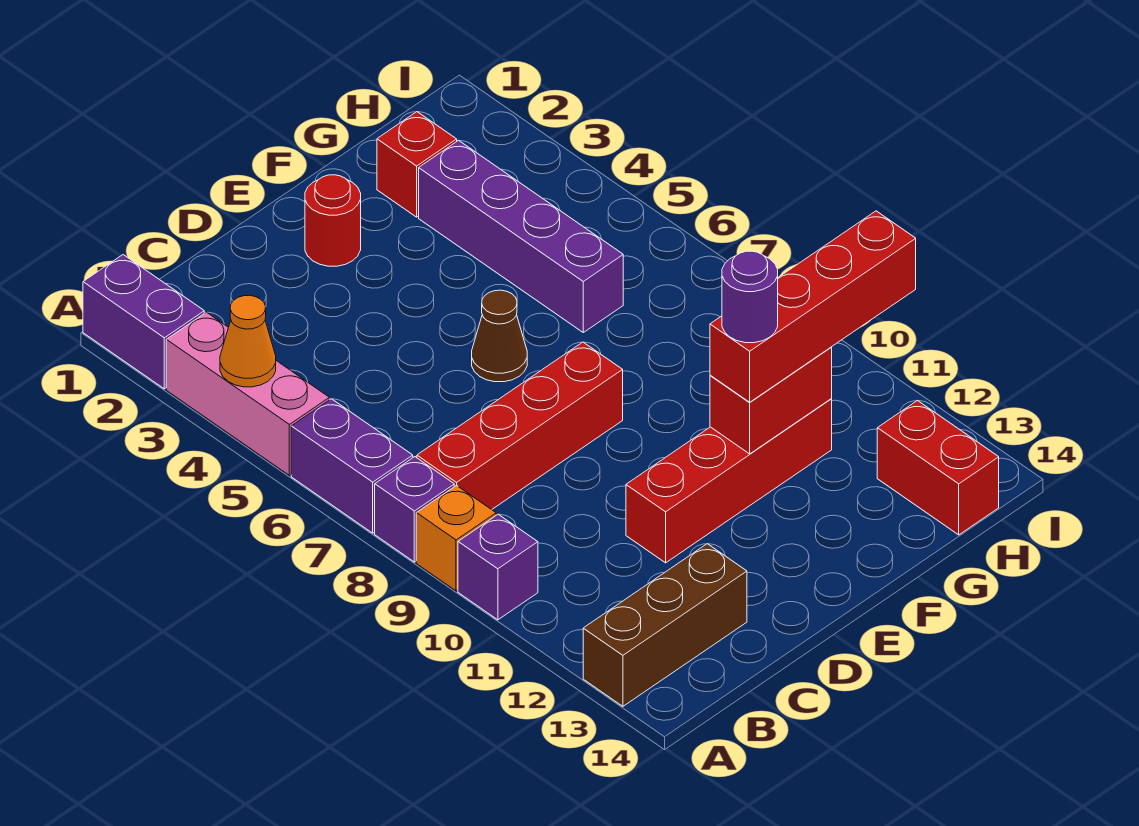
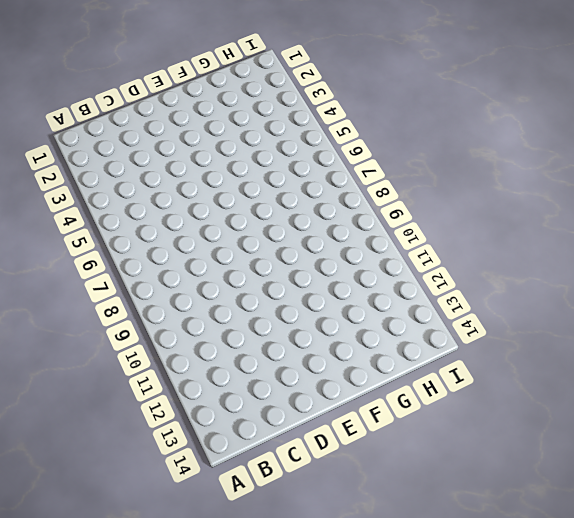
none -> purple 1x2 brick [83,255,204,389]
none -> pink 1x3 brick [166,312,329,475]
none -> purple 1x2 brick [291,399,413,533]

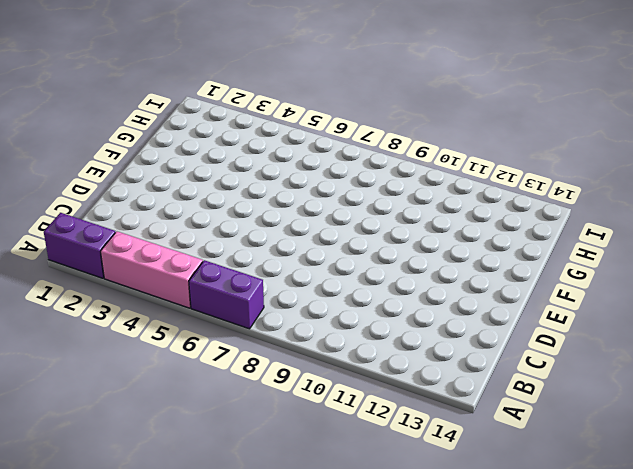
none -> purple 1x1 brick [375,457,454,562]
none -> orange 1x1 brick [416,485,496,591]
none -> purple 1x1 brick [458,514,538,620]

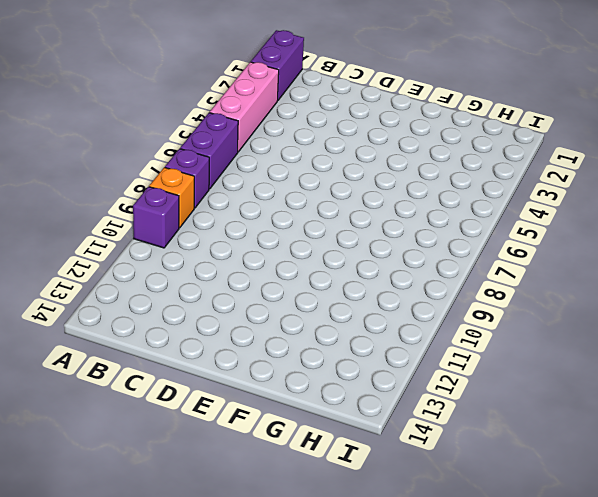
none -> brown 1x3 brick [583,544,747,706]
none -> red 1x4 brick [417,342,623,510]
none -> red 1x4 brick [626,399,832,563]

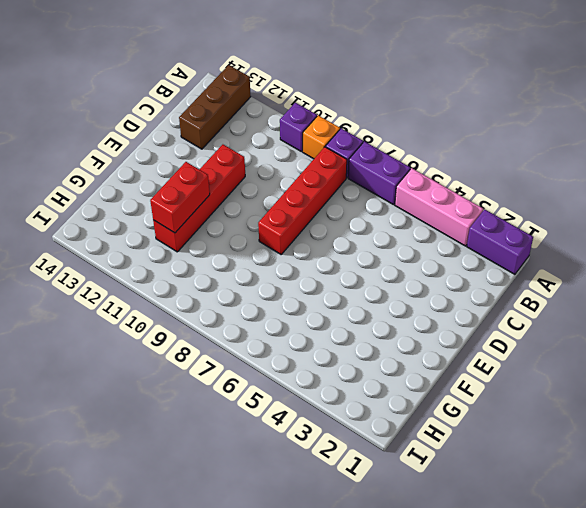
none -> red 1x1 round brick [305,175,361,266]
none -> brown 1x1 cone [472,290,527,382]
none -> red 1x1 brick [377,112,457,217]

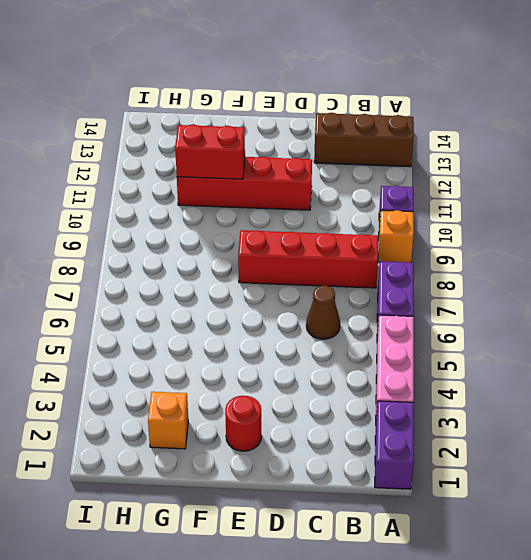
brown 1x1 cone [306,285,340,339] -> brown 1x1 cone moved to [472,290,527,382]
orange 1x1 brick [148,392,188,449] -> red 1x1 brick [377,112,457,217]
none -> purple 1x1 brick [375,457,454,562]
none -> purple 1x4 brick [419,140,623,332]
none -> red 1x2 brick [877,401,999,535]

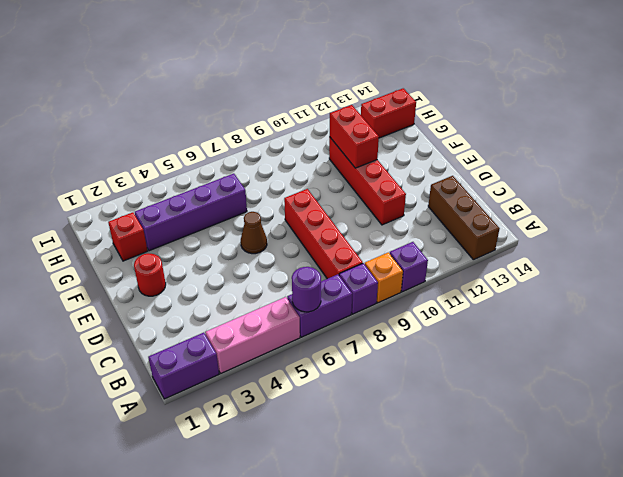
purple 1x1 round brick [292,267,321,312] -> purple 1x1 round brick moved to [722,251,778,343]
none -> orange 1x1 cone [220,295,276,387]
none -> red 1x4 brick [710,211,916,402]

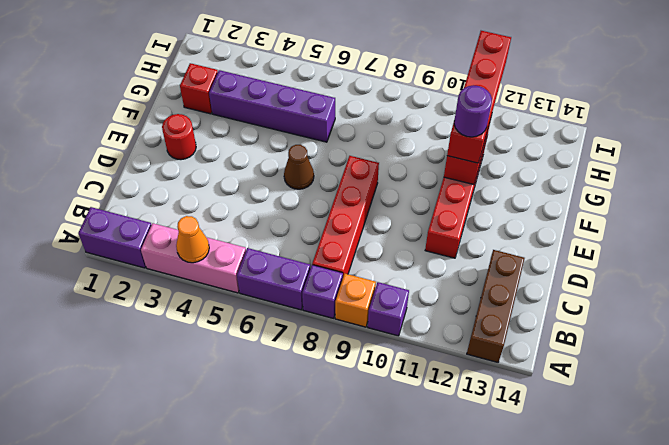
none -> red 1x2 brick [877,401,999,535]

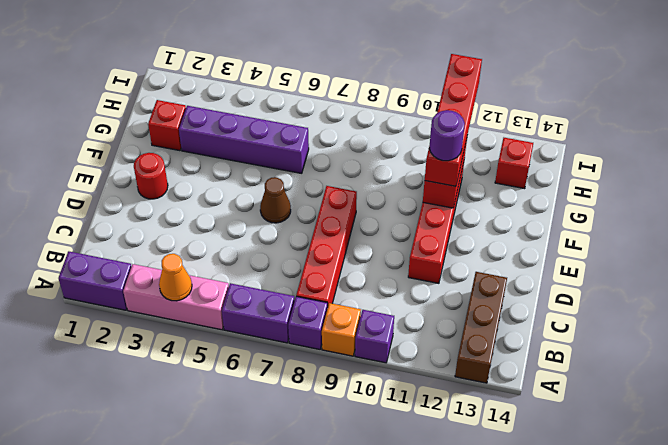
red 1x1 brick [495,138,533,189] -> red 1x2 brick [877,401,999,535]

